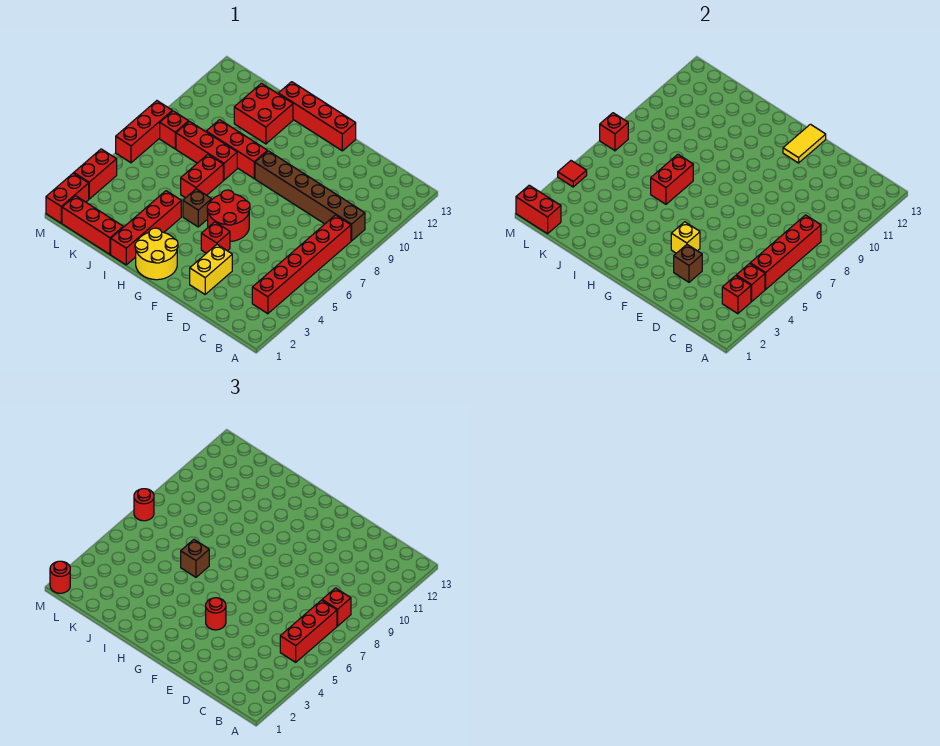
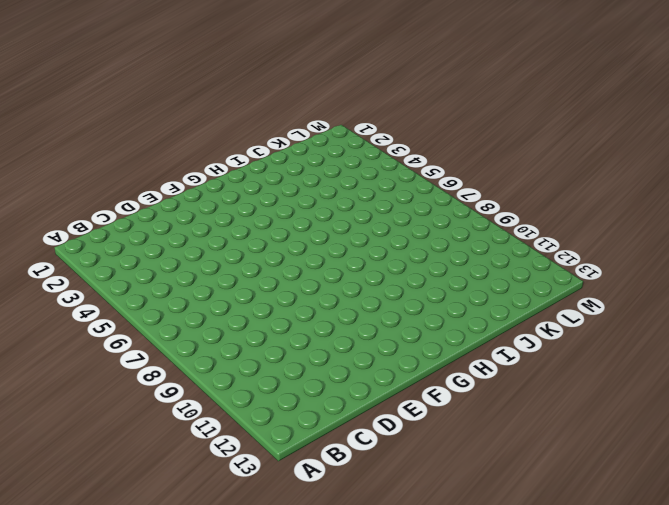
none -> red 1x6 brick [252,215,351,314]
none -> brown 1x6 brick [255,151,365,241]
none -> yellow 1x2 brick [190,245,232,294]
none -> red 1x1 brick [201,222,230,253]

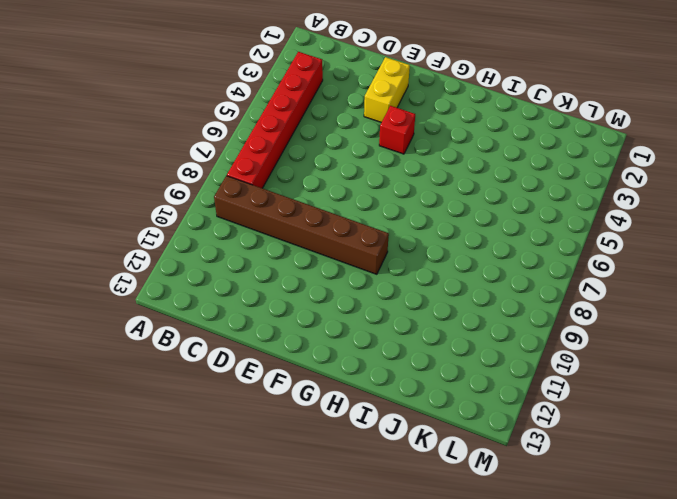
none -> red 2x2 round brick [207,190,250,242]
none -> red 1x4 brick [278,82,356,151]
none -> yellow 2x2 round brick [135,228,178,280]
none -> brown 1x1 brick [183,189,212,227]

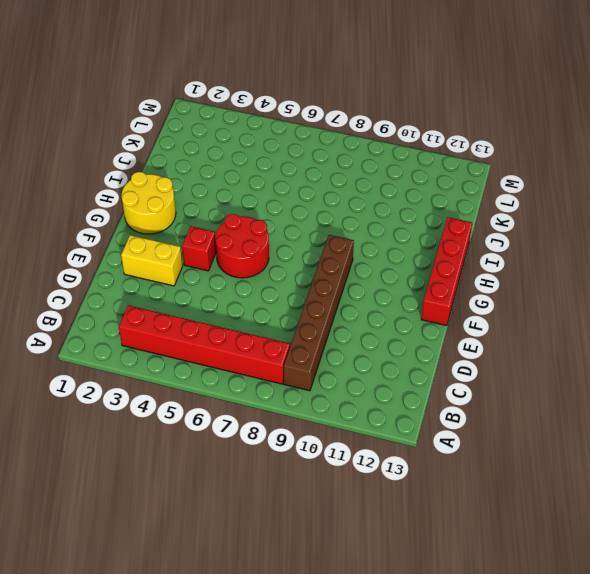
none -> brown 1x1 brick [183,189,212,227]
none -> red 1x3 brick [206,120,267,178]
none -> red 1x4 brick [111,191,181,265]
none -> red 1x2 brick [181,154,223,198]

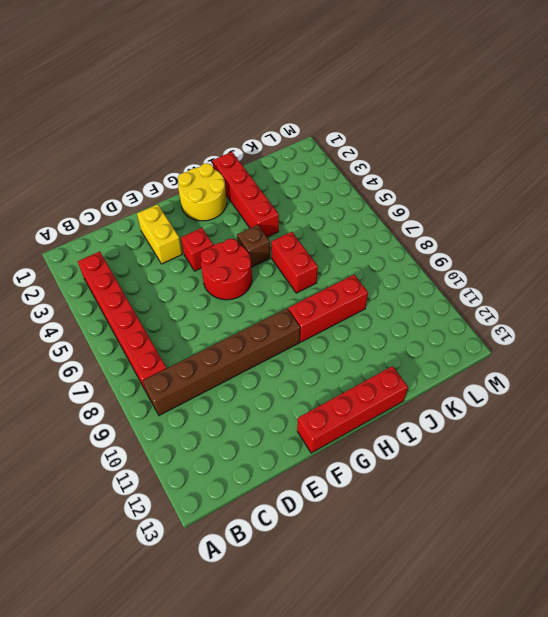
none -> red 1x3 brick [176,121,237,180]
none -> red 2x2 brick [234,83,293,144]
none -> red 1x3 brick [62,196,123,254]
none -> red 1x1 brick [160,111,189,149]

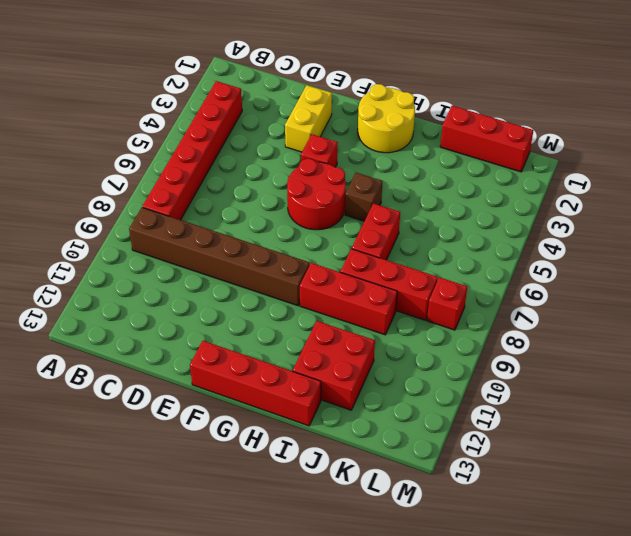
none -> red 1x4 brick [111,191,181,265]
none -> red 1x2 brick [46,173,89,223]
none -> red 1x2 brick [74,149,117,199]
none -> red 1x3 brick [116,101,172,163]

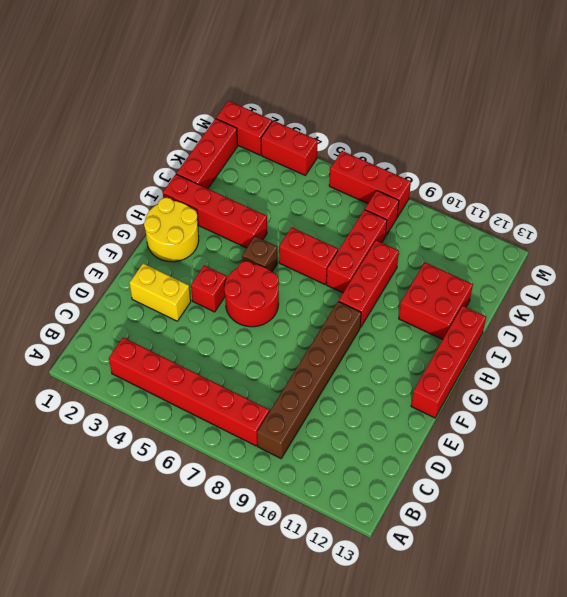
none -> red 1x1 brick [722,276,751,314]
none -> red 1x1 brick [736,263,765,301]
none -> red 1x4 brick [750,215,821,289]
none -> brown 1x1 brick [674,245,702,282]

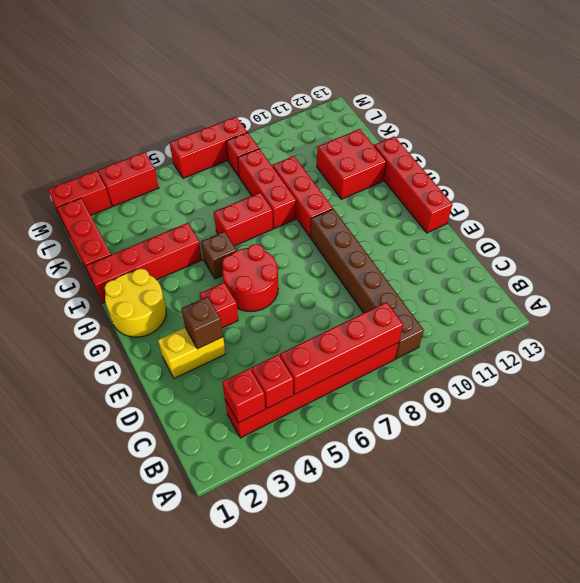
none -> yellow 1x1 brick [671,222,700,253]
none -> yellow 1x2 tile [783,124,826,163]
none -> red 1x2 brick [651,154,693,204]
none -> red 1x2 brick [516,185,561,234]

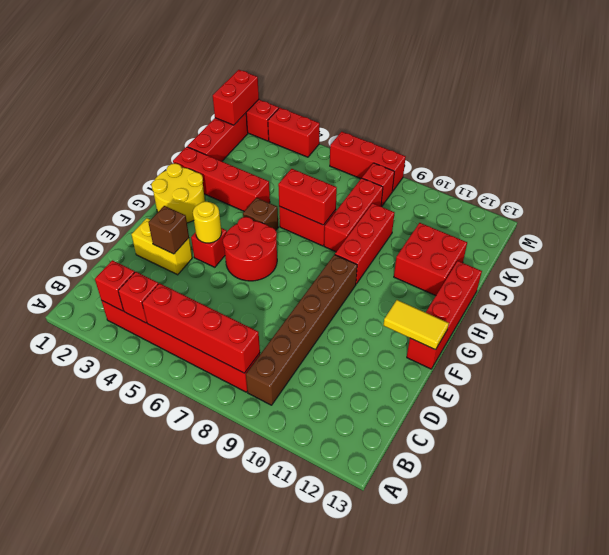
yellow 1x1 round brick [193,202,222,243] -> yellow 1x1 brick [671,222,700,253]
none -> red 1x1 tile [558,161,587,187]
none -> red 1x1 brick [600,113,628,151]
none -> red 1x3 brick [280,600,337,662]
none -> red 1x1 brick [322,588,351,626]

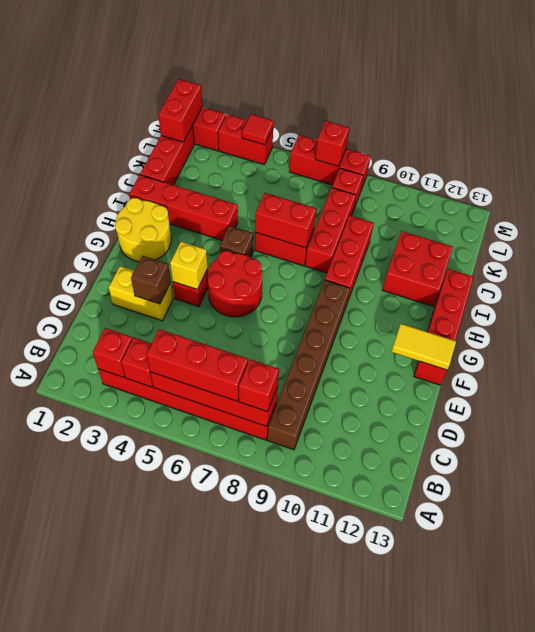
none -> red 1x1 round brick [206,598,226,630]
none -> brown 1x1 brick [181,540,209,577]
none -> red 1x1 round brick [50,561,70,593]
none -> red 1x1 round brick [134,489,154,521]

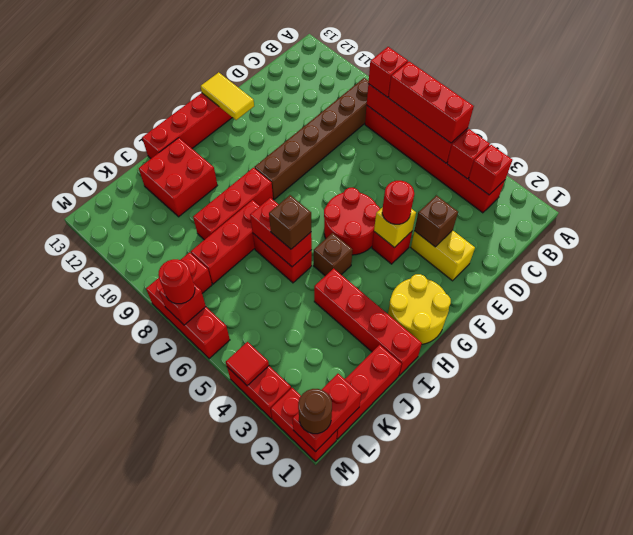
brown 1x1 round brick [298,389,332,434] -> red 1x1 round brick [50,561,70,593]

